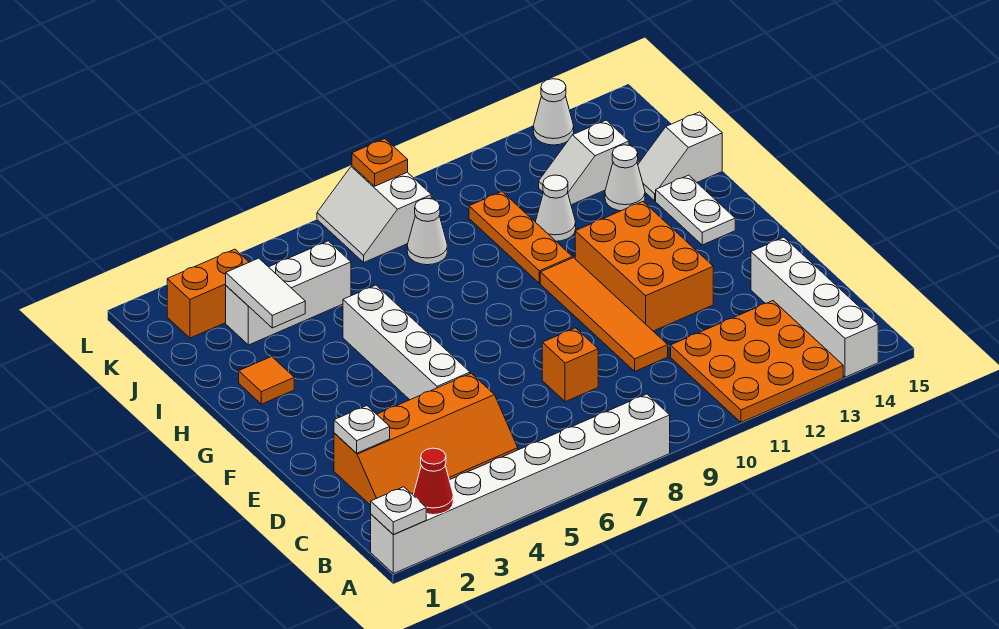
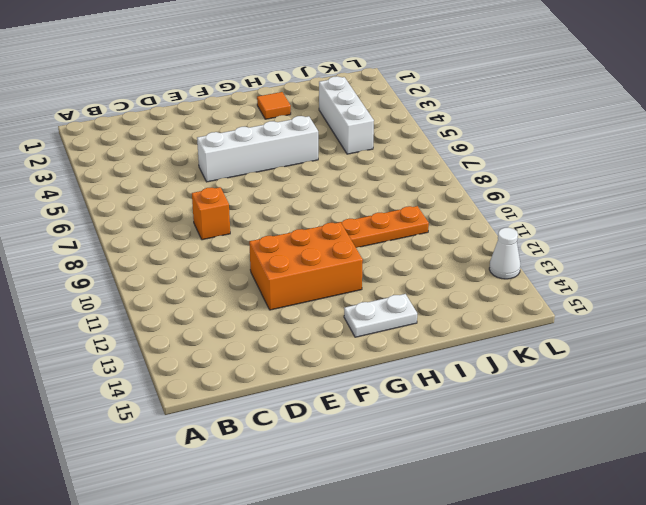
none -> white 1x8 brick [371,394,670,574]
none -> orange 3x3 plate [671,301,843,422]
none -> white 1x4 brick [751,237,878,377]

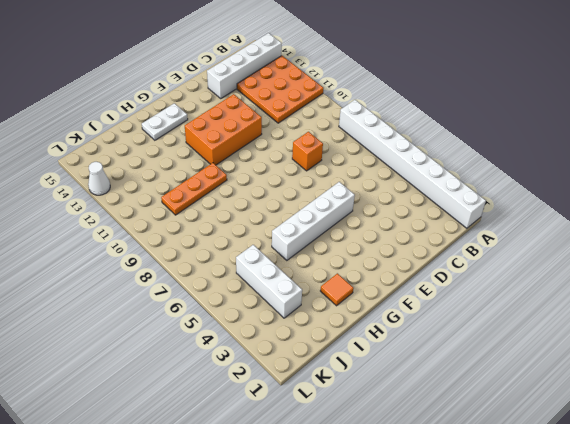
none -> orange 2x4 slope [334,373,518,505]
none -> orange 1x4 tile [540,258,668,371]
none -> white 1x1 cone [536,175,576,241]

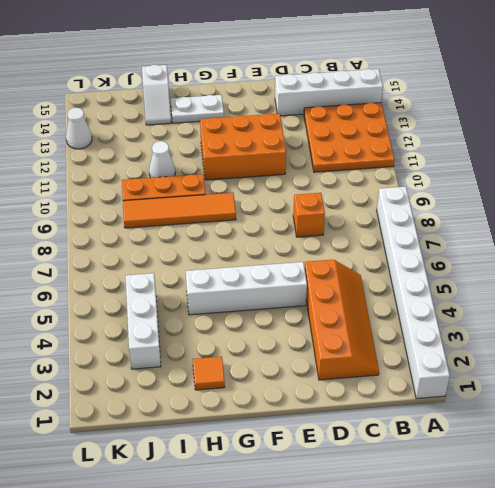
orange 1x4 tile [123,193,236,228] -> orange 1x4 tile moved to [540,258,668,371]
none -> white 1x1 cone [605,145,645,211]
none -> white 1x1 cone [407,198,447,265]
none -> white 1x2 slope [539,120,629,205]

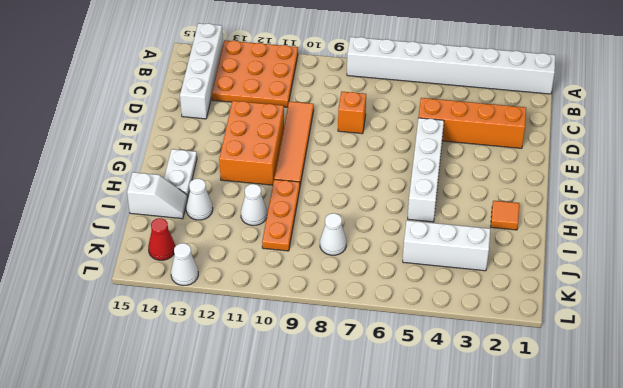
red 1x1 cone [148,218,175,260] -> red 1x1 cone moved to [413,448,453,515]
none -> white 1x2 slope [539,120,629,205]
none -> orange 1x2 brick [167,249,249,338]
none -> white 2x2 slope [317,166,431,262]

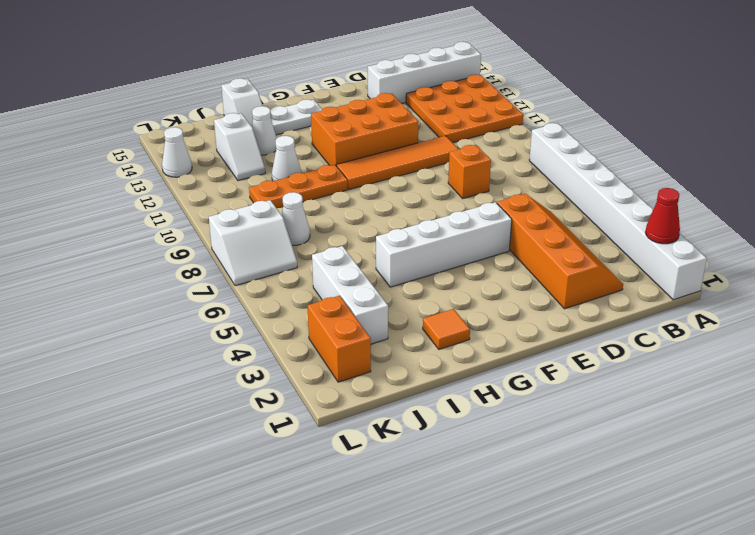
none -> white 1x1 plate [371,487,426,534]
none -> white 1x1 plate [334,406,390,453]
none -> white 1x2 tile [226,258,305,328]

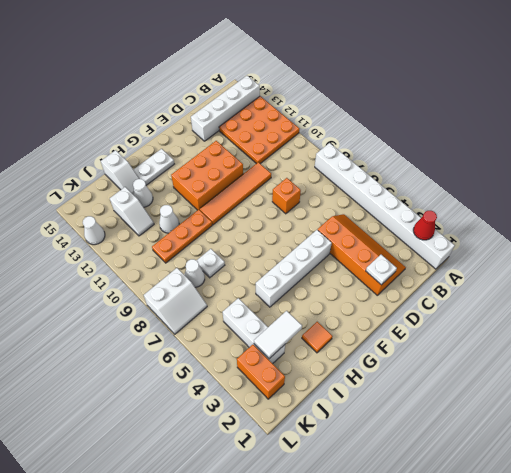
white 1x1 plate [196,249,225,278] -> white 1x1 plate moved to [371,487,426,534]
none -> orange 1x1 plate [352,139,408,186]

